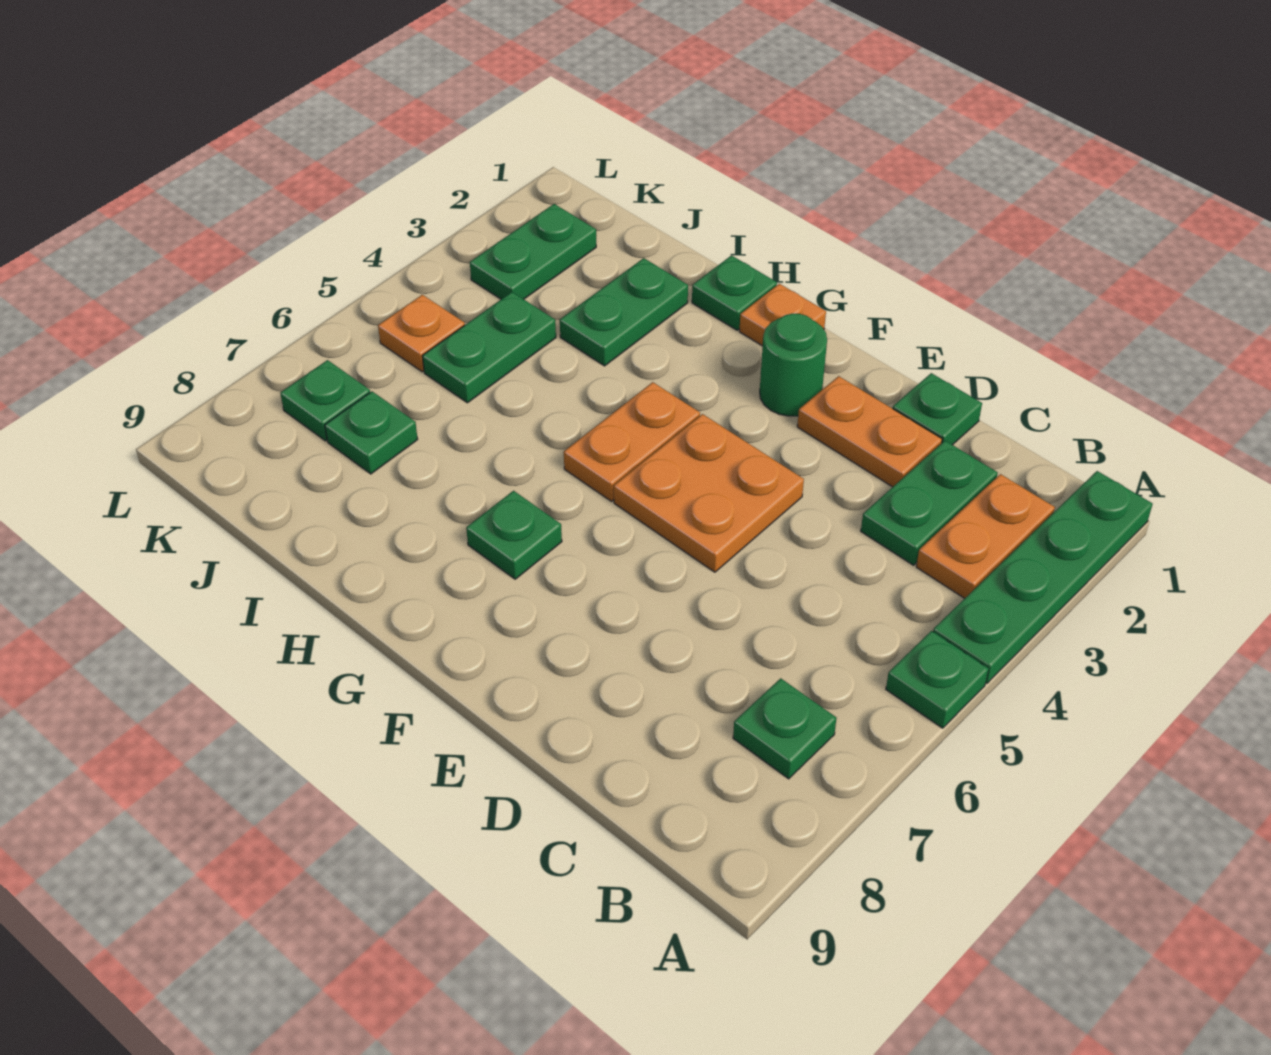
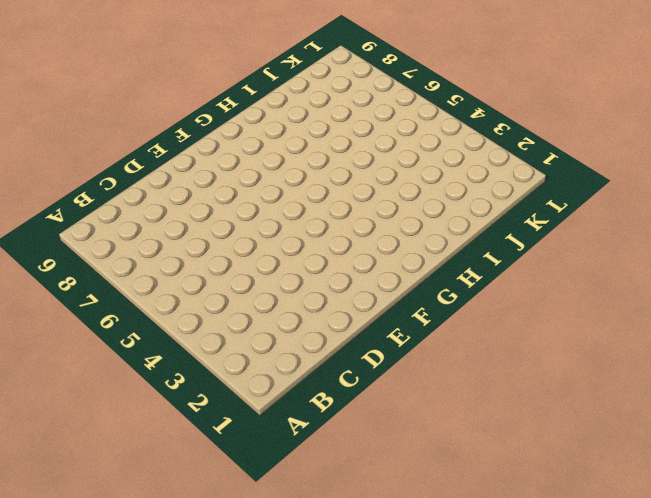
none -> green 1x4 plate [933,471,1153,683]
none -> green 1x1 plate [886,631,989,728]
none -> orange 1x2 plate [916,474,1055,598]

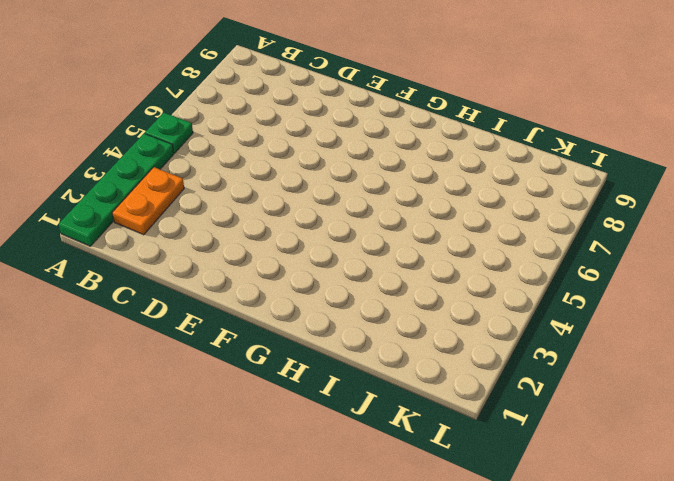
none -> green 1x1 plate [733,678,837,779]
none -> green 1x2 plate [861,441,998,565]
none -> green 1x1 plate [893,373,982,445]

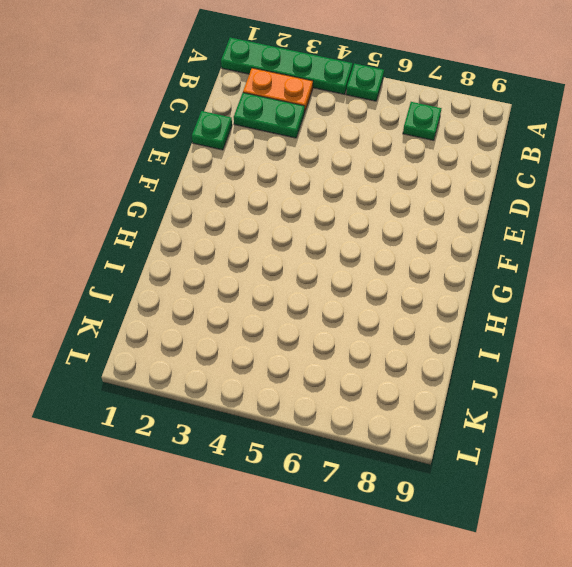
none -> orange 1x2 plate [797,376,942,487]
none -> orange 2x2 plate [614,414,804,572]
none -> green 1x1 round brick [760,313,827,416]

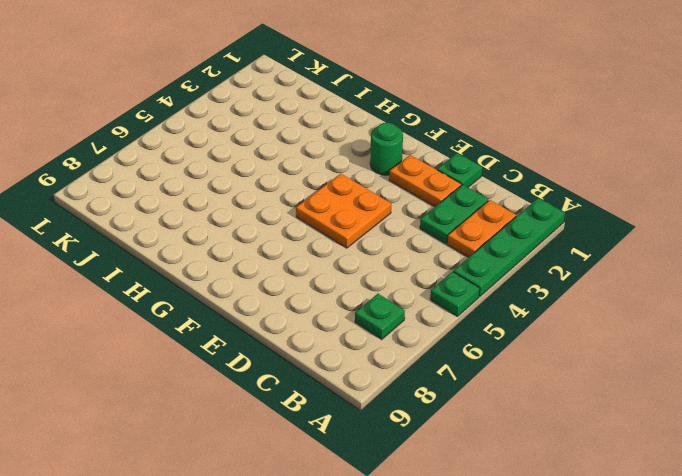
none -> orange 1x1 plate [739,284,826,346]
none -> orange 1x2 plate [564,382,700,501]
none -> green 1x1 plate [466,491,562,579]

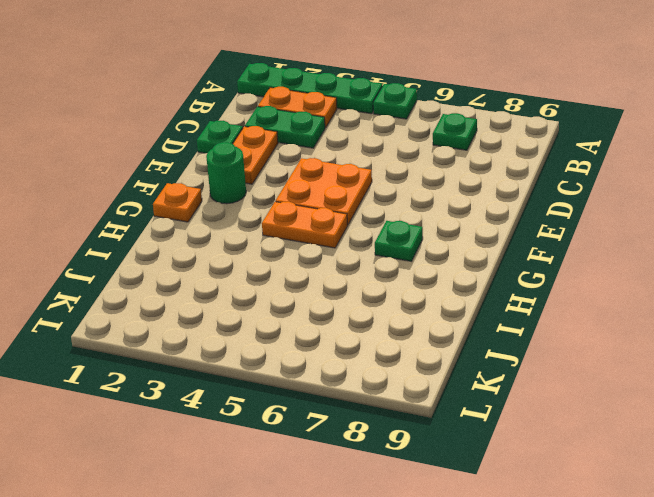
none -> green 1x1 plate [692,256,777,330]
none -> green 1x2 plate [560,258,688,366]
none -> green 1x2 plate [422,292,556,403]

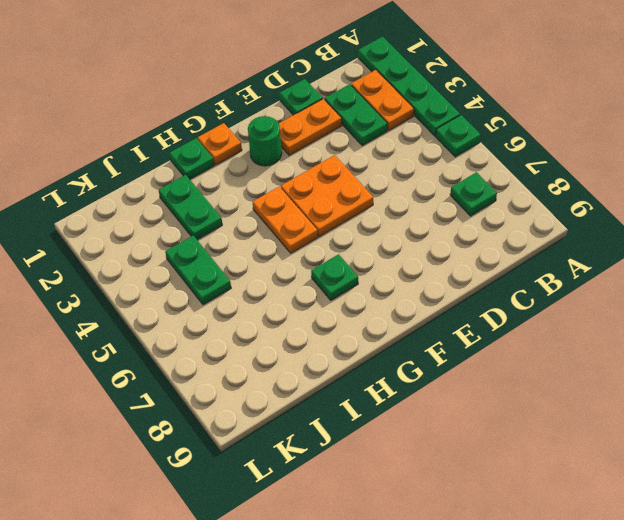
none -> green 1x1 plate [325,391,418,474]
none -> green 1x2 plate [470,204,596,299]
none -> orange 1x1 plate [378,295,465,372]

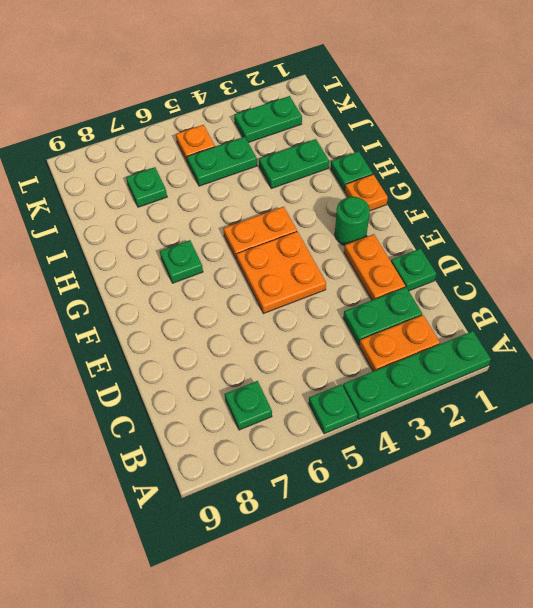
none -> green 1x1 plate [280,360,370,441]

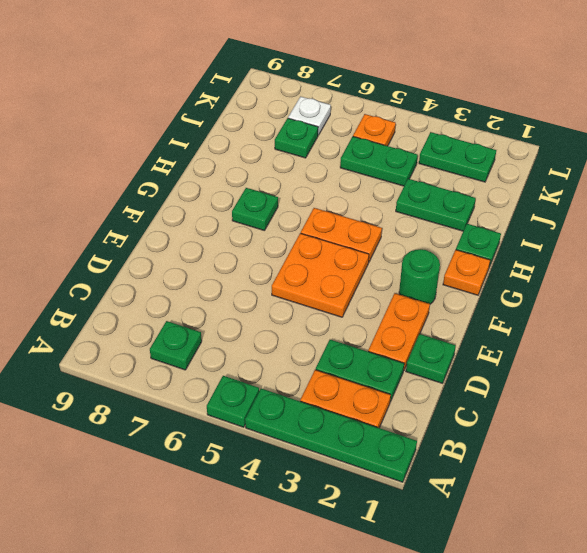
white 1x1 plate [288,97,331,135] -> green 1x1 plate [280,360,370,441]

